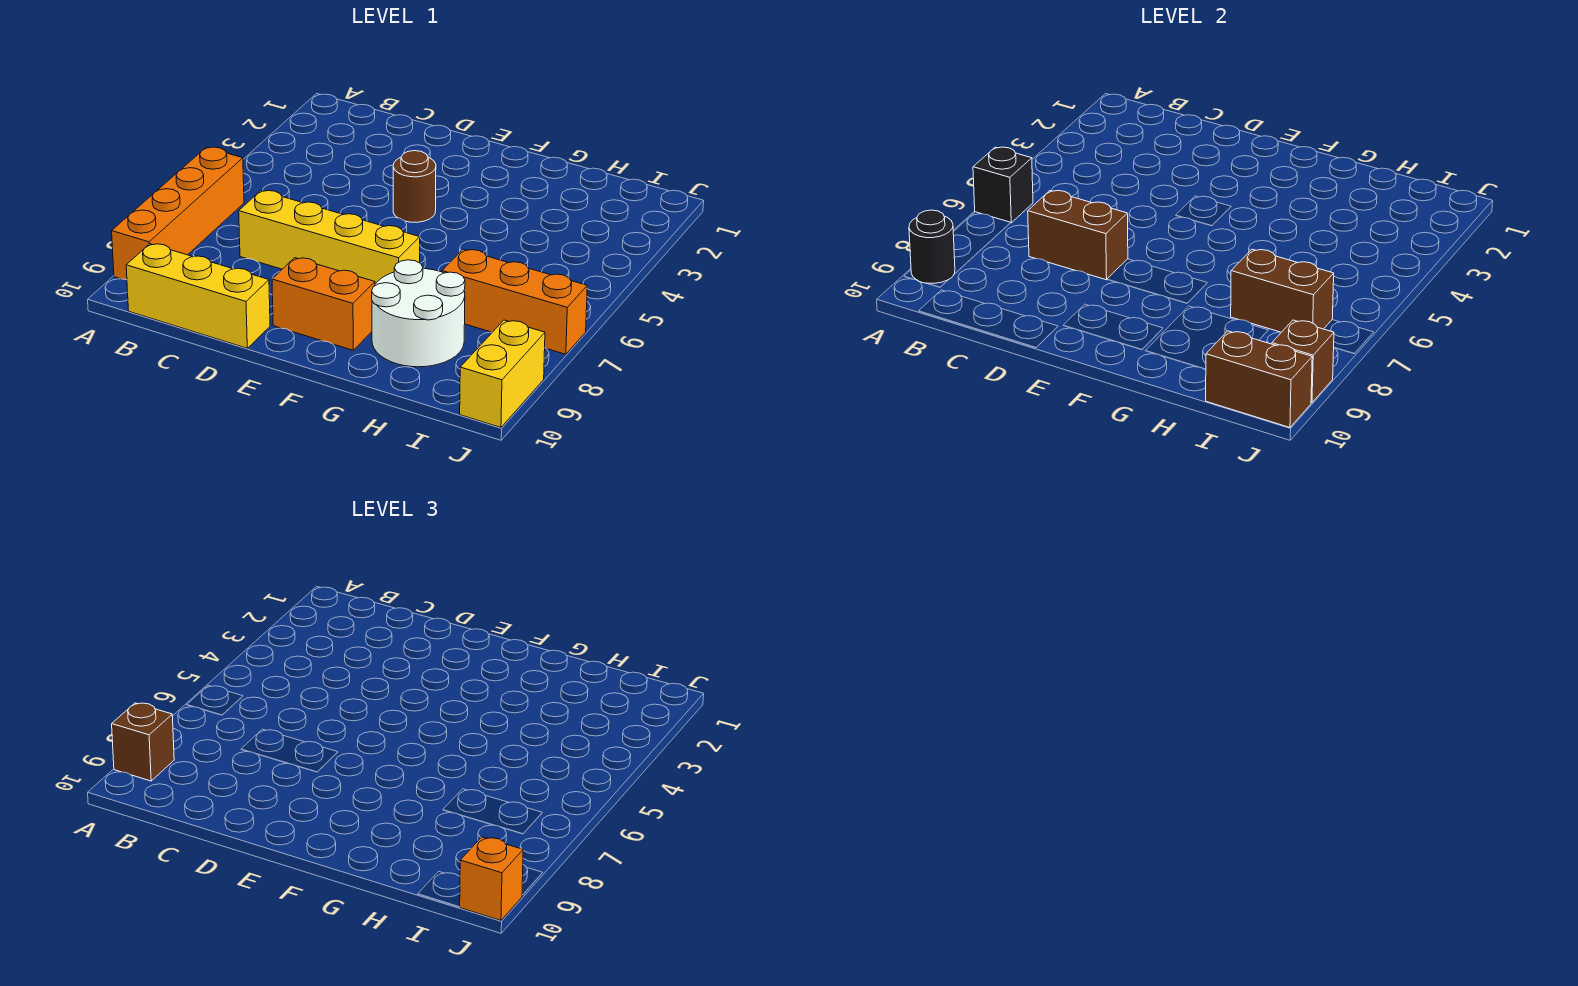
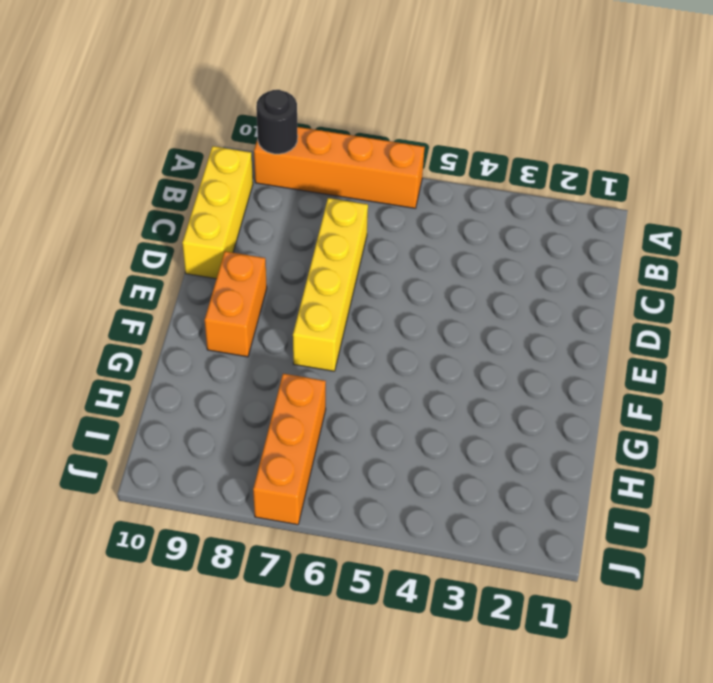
none -> brown 1x1 round brick [393,151,436,222]
none -> white 2x2 round brick [372,260,465,367]
none -> yellow 1x2 brick [460,320,545,428]

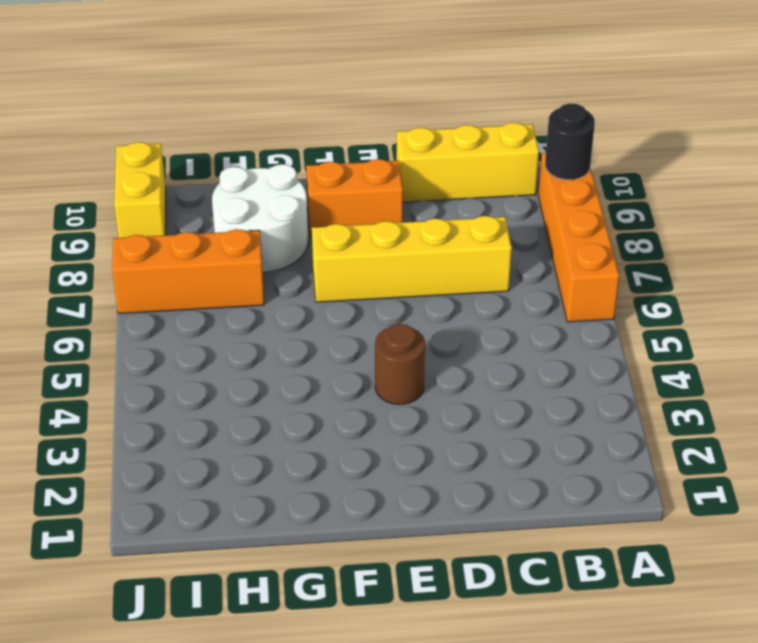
none -> black 1x1 brick [973,147,1033,223]
none -> brown 1x2 brick [1028,191,1128,280]
none -> brown 1x2 brick [1231,249,1334,332]

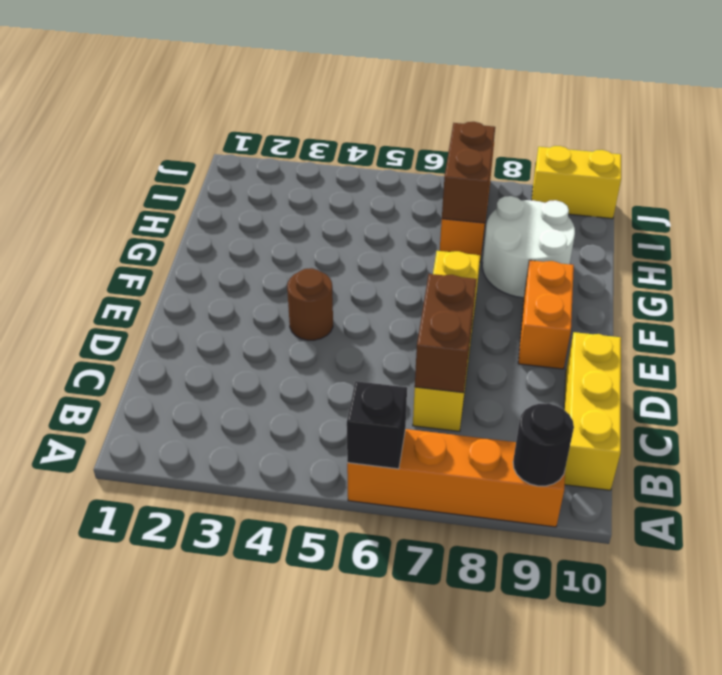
none -> brown 1x2 brick [1206,331,1312,428]
none -> brown 1x1 brick [1272,320,1334,403]
none -> brown 1x1 brick [112,703,174,781]

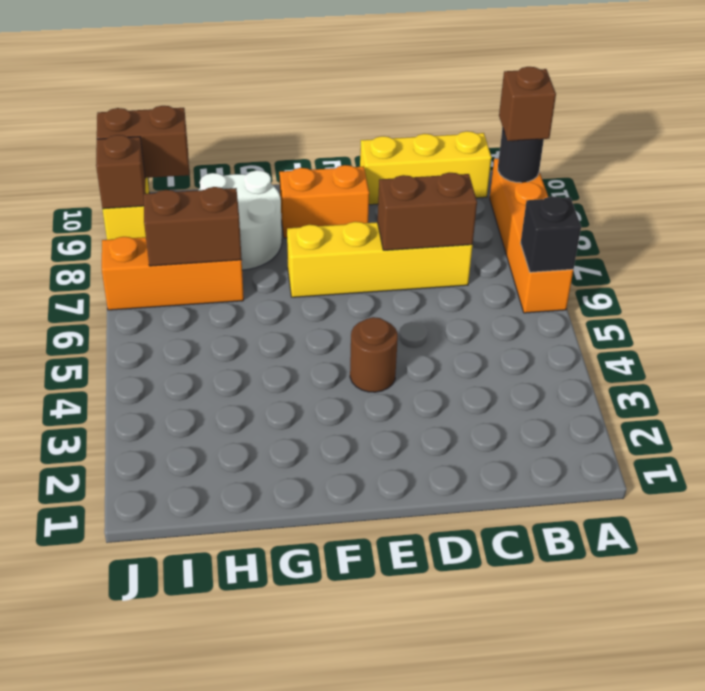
none -> orange 1x1 brick [460,837,523,921]

